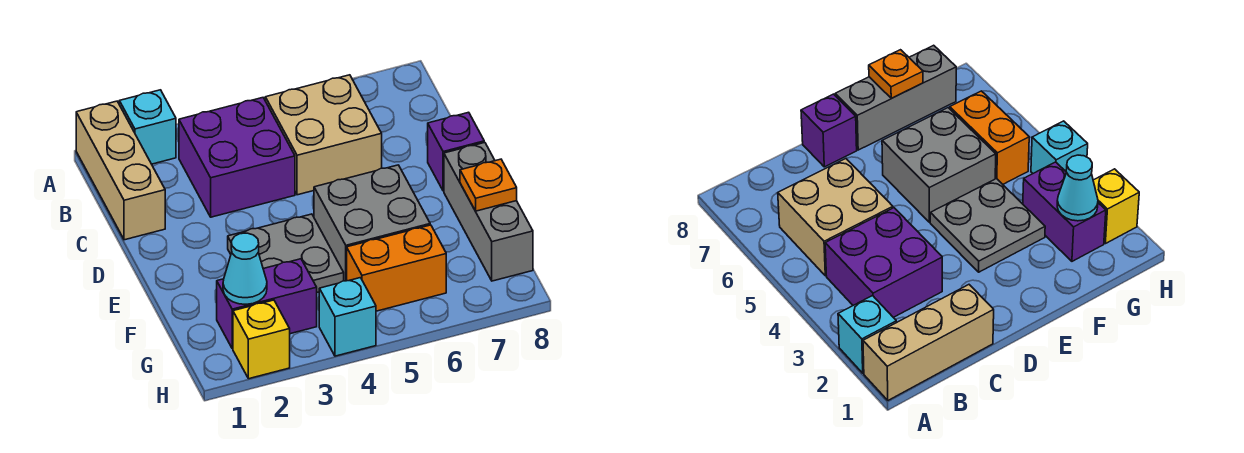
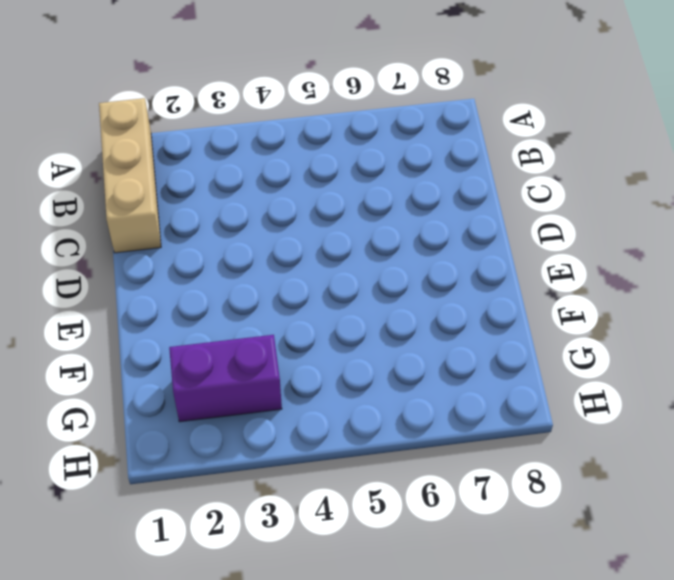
none -> cyan 1x1 brick [119,90,176,164]
none -> purple 2x2 brick [179,98,295,217]
none -> tan 2x2 brick [265,75,382,195]

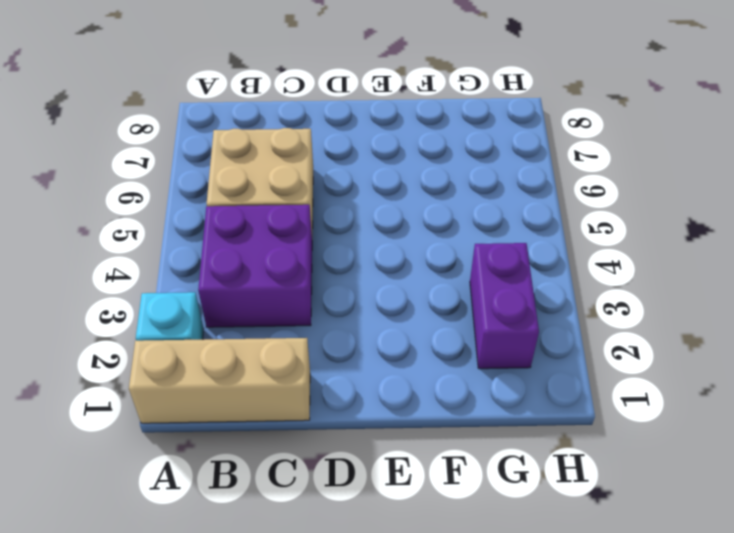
none -> purple 1x1 brick [428,112,484,191]
none -> grey 2x2 plate [228,214,344,292]
none -> grey 2x2 brick [314,165,430,281]

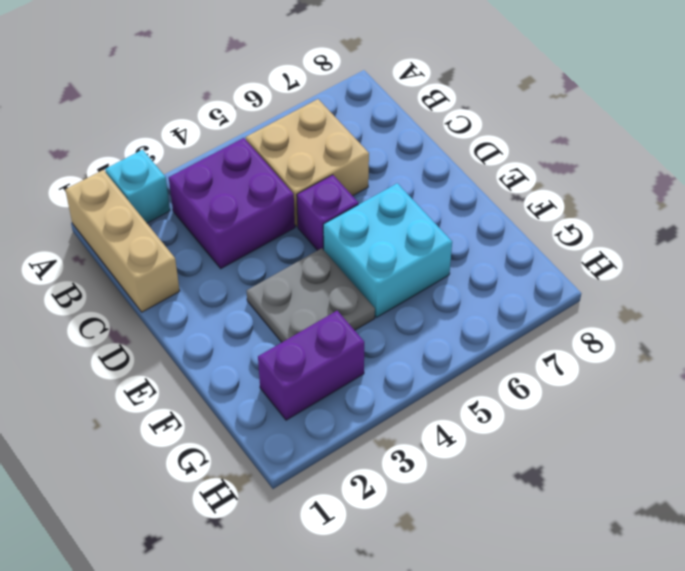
purple 1x1 brick [297,175,358,250] -> purple 1x1 brick moved to [428,112,484,191]
cyan 2x2 brick [323,183,452,317] -> grey 2x2 brick [314,165,430,281]
none -> grey 1x3 brick [444,142,533,281]
none -> orange 1x2 brick [347,225,446,311]
none -> yellow 1x1 brick [233,300,290,379]

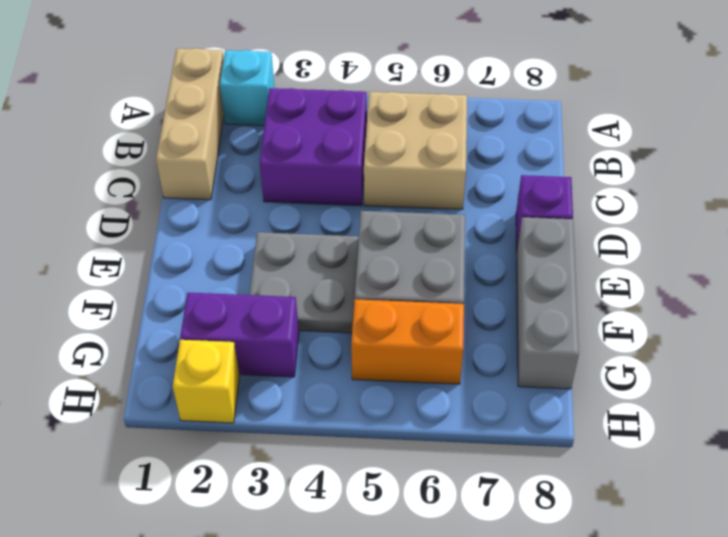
none -> cyan 1x1 brick [319,278,376,356]
none -> orange 1x1 plate [460,159,517,211]
none -> cyan 1x1 cone [223,233,267,304]

